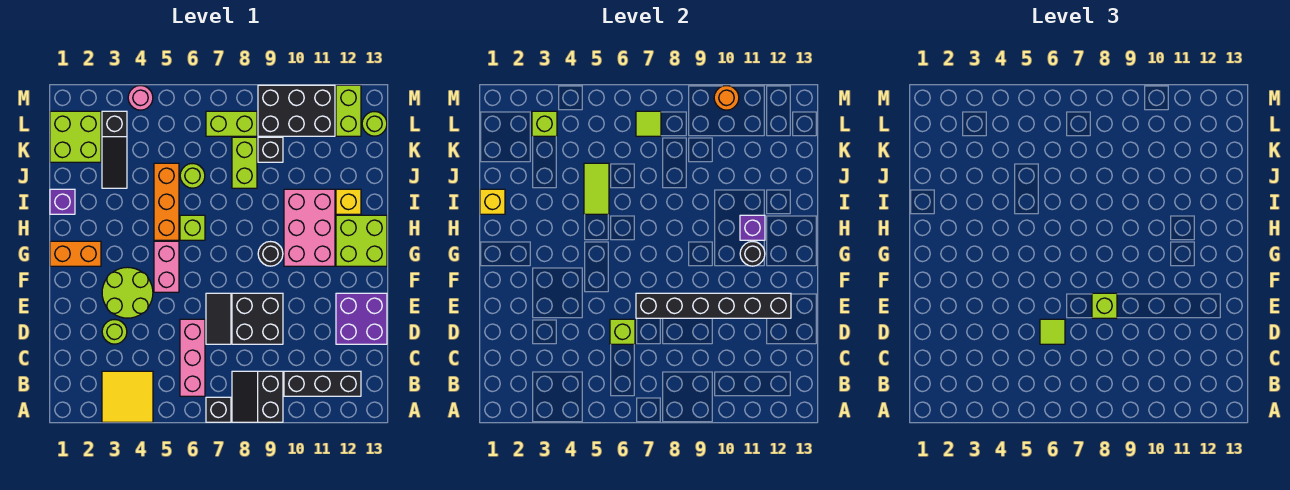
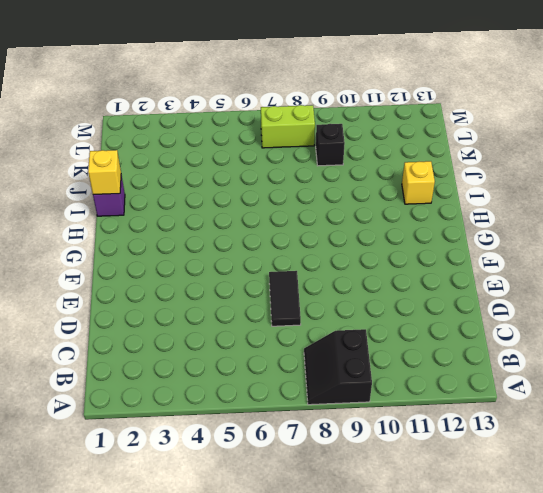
none -> yellow 2x2 tile [102,371,153,422]
none -> black 1x1 brick [206,397,231,422]
none -> pink 1x3 brick [180,319,205,396]
none -> black 1x3 brick [284,371,361,396]

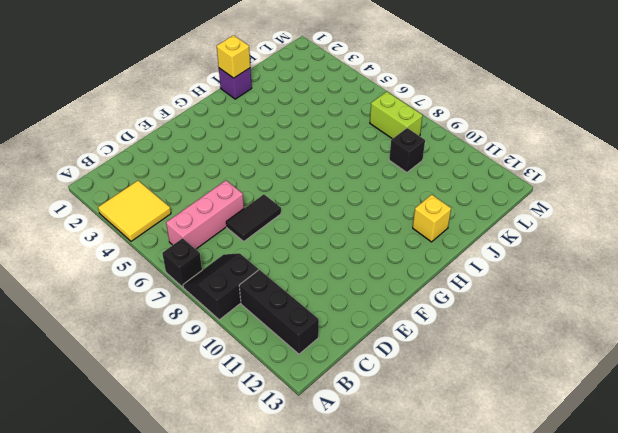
none -> lime 1x1 round brick [102,320,127,344]
none -> black 2x2 brick [232,293,283,344]
none -> purple 2x2 brick [336,293,387,344]
none -> lime 2x2 round brick [102,267,153,318]

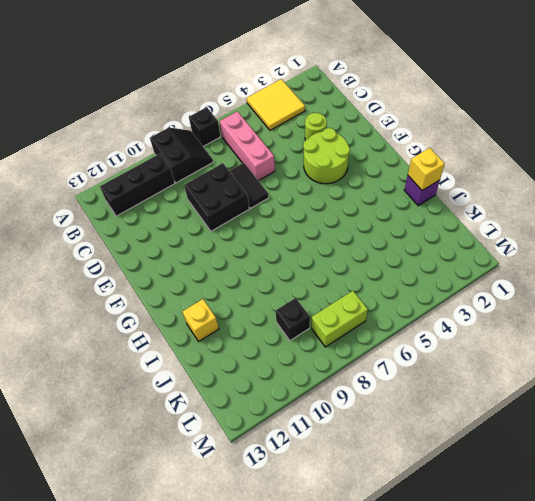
none -> purple 2x2 brick [336,293,387,344]
none -> pink 1x2 brick [154,241,179,292]
none -> orange 1x2 brick [50,241,101,266]
none -> black 1x1 round brick [258,242,283,266]

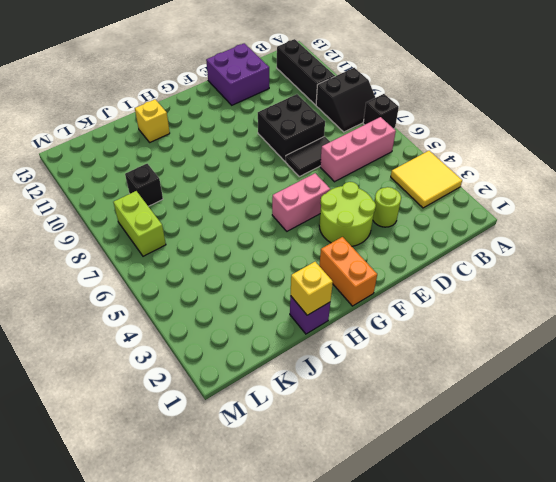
none -> black 1x1 round brick [258,242,283,266]
none -> pink 2x3 brick [284,189,335,266]
none -> lime 2x2 brick [336,215,387,266]
none -> orange 1x3 brick [154,163,179,240]

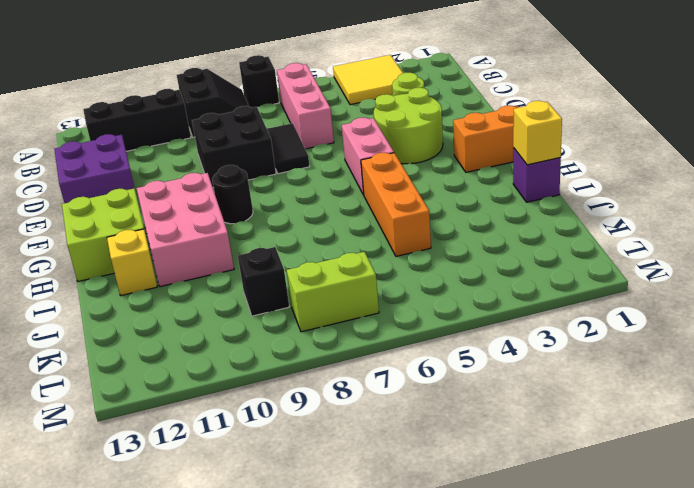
none -> lime 1x1 brick [180,215,205,240]
none -> black 1x3 slope [102,111,127,188]
none -> lime 1x1 round brick [180,164,205,188]
none -> lime 1x2 brick [232,137,257,188]

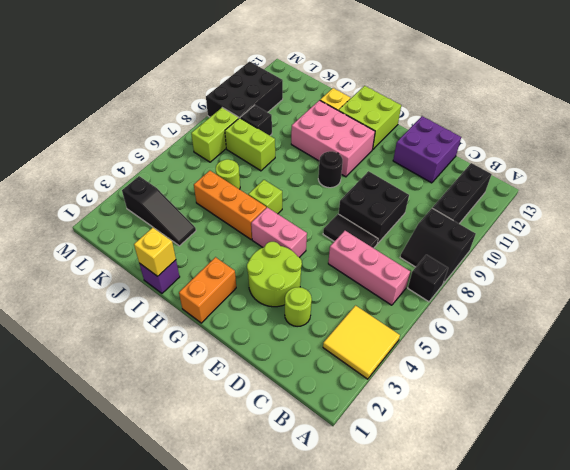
none -> lime 2x2 brick [50,111,101,162]
none -> lime 1x2 brick [336,85,361,136]
none -> lime 1x1 round brick [362,112,387,136]
none -> pink 1x1 round brick [128,86,153,110]

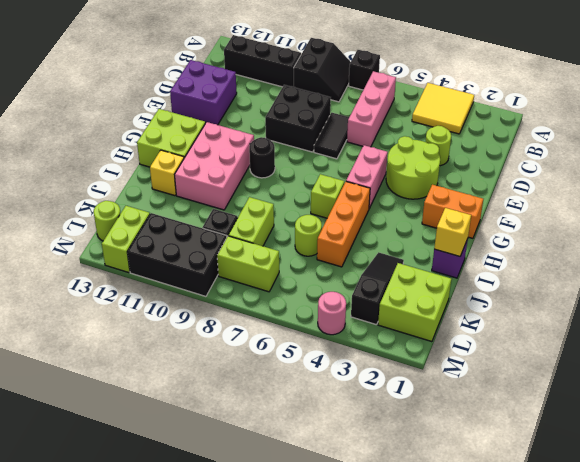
none -> lime 1x1 brick [610,319,635,344]
none -> black 1x6 brick [636,293,791,318]
none -> black 1x1 round brick [740,242,765,266]
none -> purple 1x1 brick [740,215,765,240]

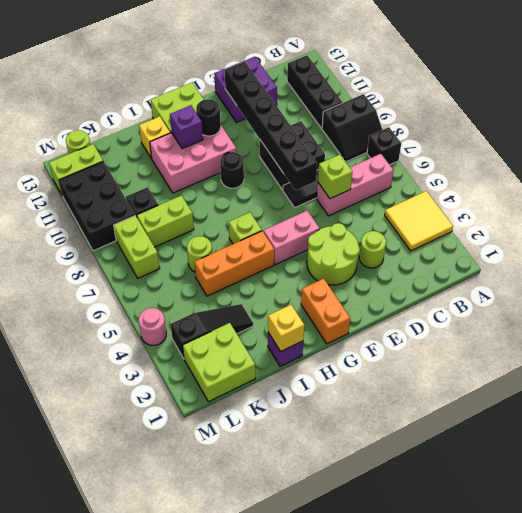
none -> lime 1x2 tile [584,163,609,214]
none -> lime 1x1 brick [532,111,557,136]
none -> lime 1x1 tile [636,111,661,136]
none -> orange 1x1 round brick [714,86,739,110]

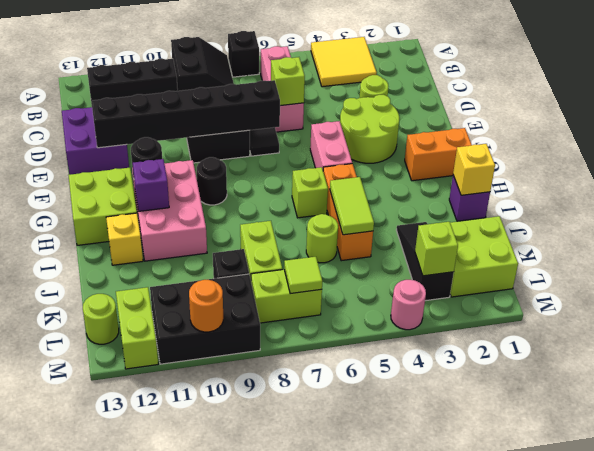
none -> lime 1x1 tile [1040,319,1065,344]
none -> lime 1x1 brick [1092,293,1117,318]

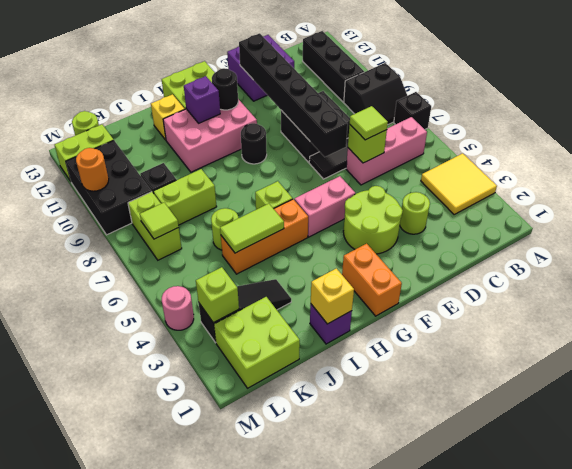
none -> lime 1x1 brick [1092,293,1117,318]

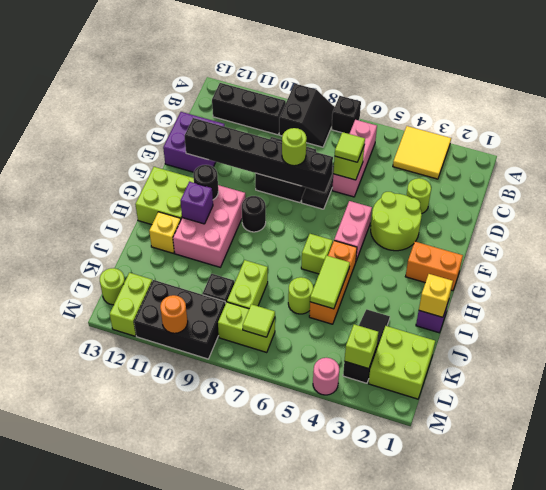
lime 1x1 round brick [282,128,307,166] -> lime 1x1 brick [1092,293,1117,318]

